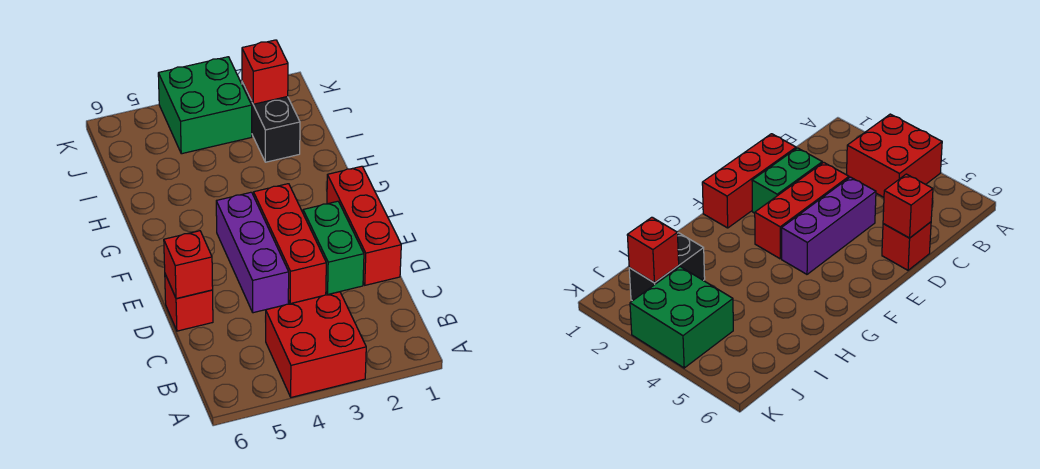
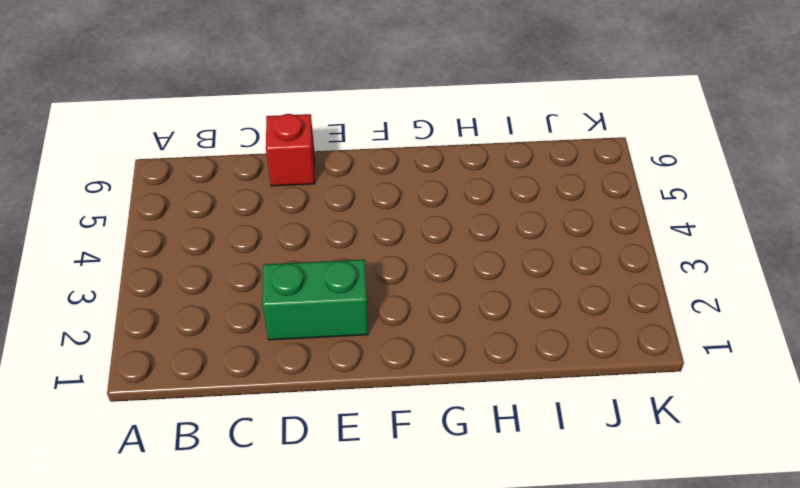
none -> red 2x2 brick [266,292,366,397]
none -> red 1x3 brick [327,166,401,285]

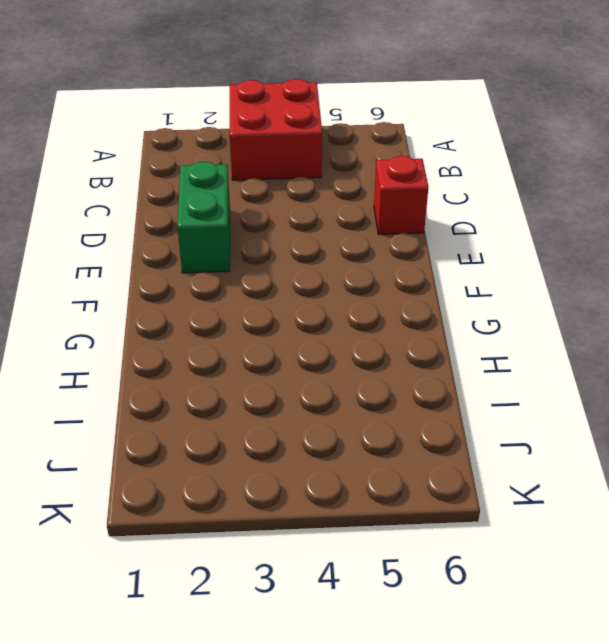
none -> red 1x3 brick [327,166,401,285]
none -> red 1x3 brick [254,184,326,304]

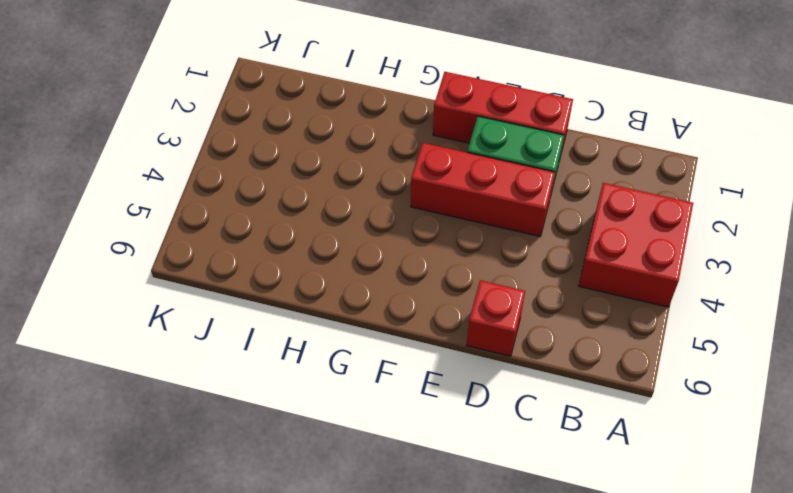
none -> purple 1x3 brick [216,192,289,313]
none -> black 1x2 brick [242,82,300,162]

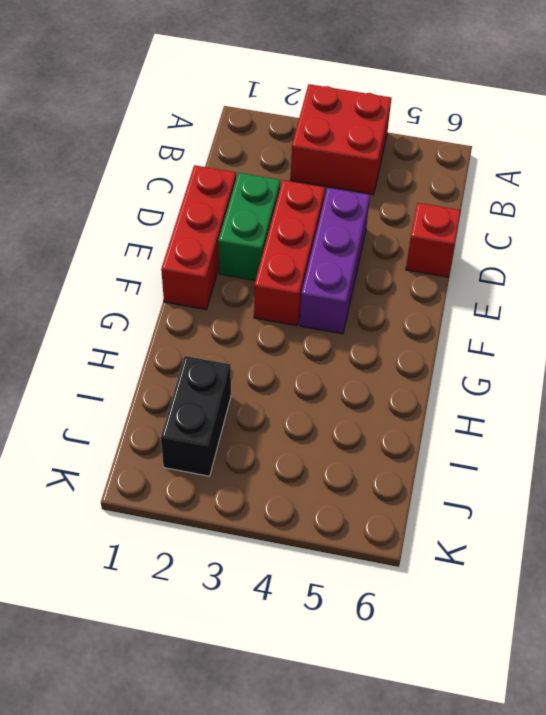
none -> green 2x2 brick [158,57,252,154]
none -> red 1x1 brick [164,231,213,299]

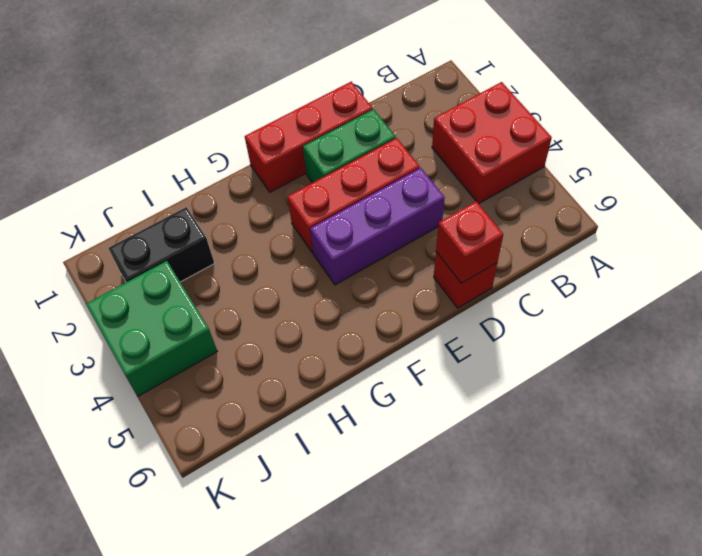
none -> red 1x1 brick [242,40,288,104]

